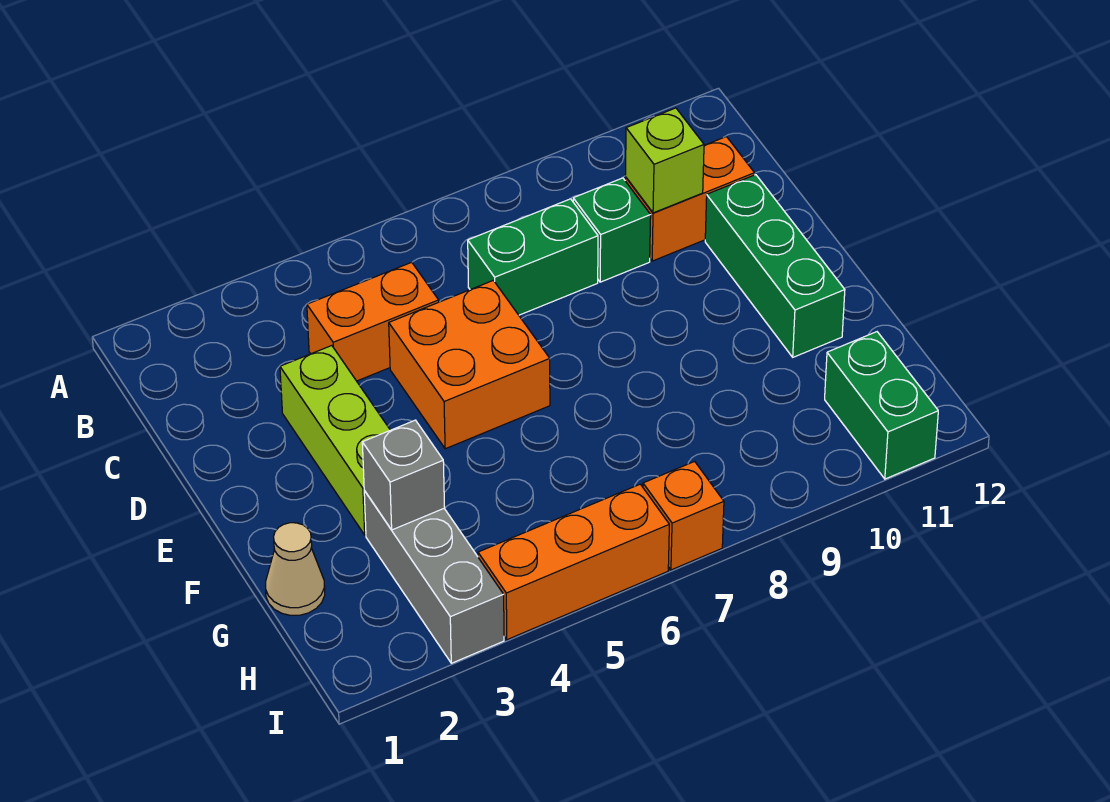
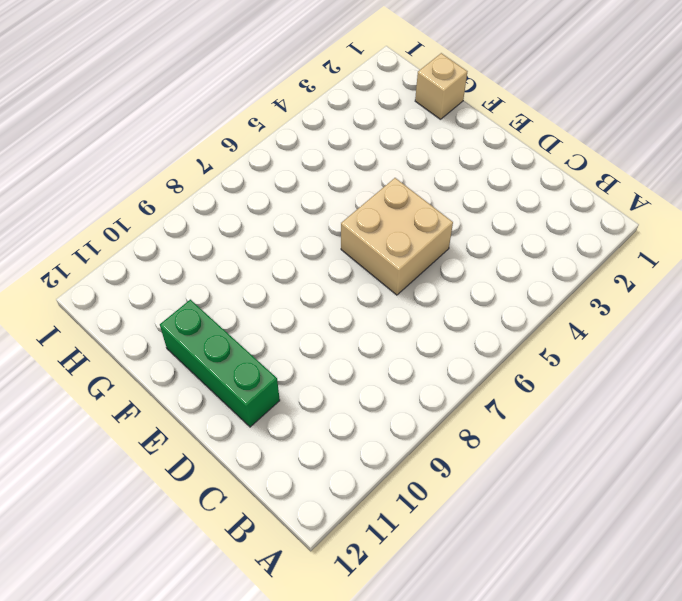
tan 2x2 brick [341,178,453,295] -> orange 2x2 brick [389,280,550,449]
tan 1x1 brick [415,53,467,119] -> tan 1x1 cone [266,523,325,615]
none -> orange 1x2 brick [307,262,439,381]
none -> green 1x2 brick [468,199,598,315]
none -> green 1x1 brick [573,178,651,282]

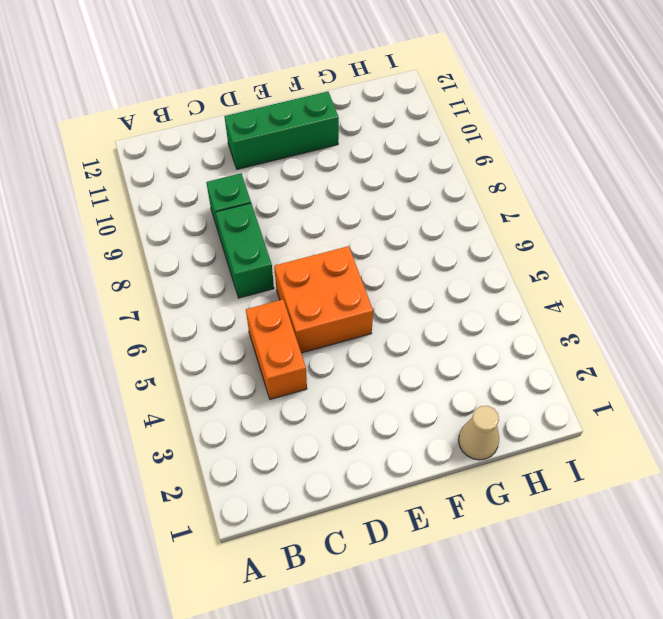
none -> orange 1x2 brick [625,137,755,261]
none -> lime 1x3 brick [280,346,390,535]
none -> grey 1x3 brick [364,491,504,663]

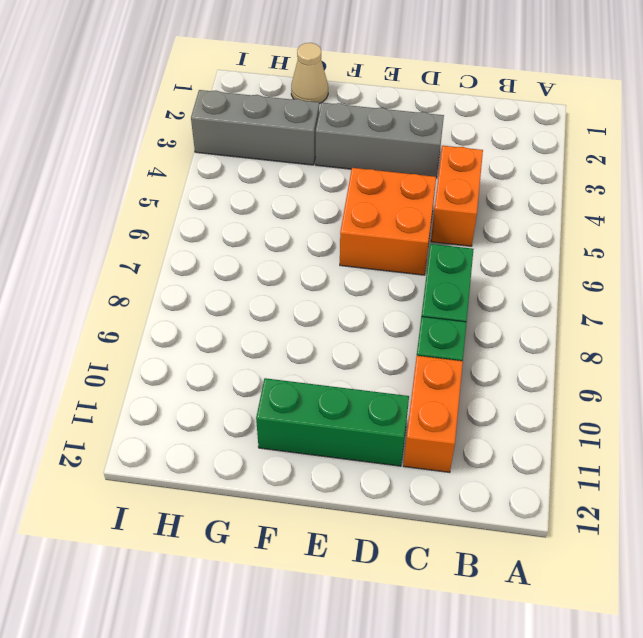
grey 1x3 brick [316,103,444,178] -> lime 1x3 brick [280,346,390,535]
none -> green 1x2 brick [825,332,938,479]
none -> orange 1x3 brick [478,484,669,640]
none -> orange 1x1 brick [643,461,724,570]

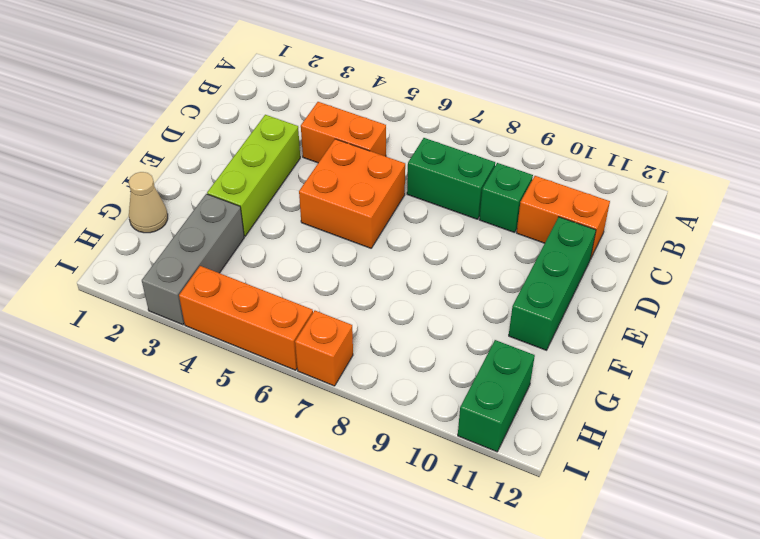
none -> lime 1x1 brick [625,108,704,213]
none -> grey 1x1 brick [362,420,445,530]

